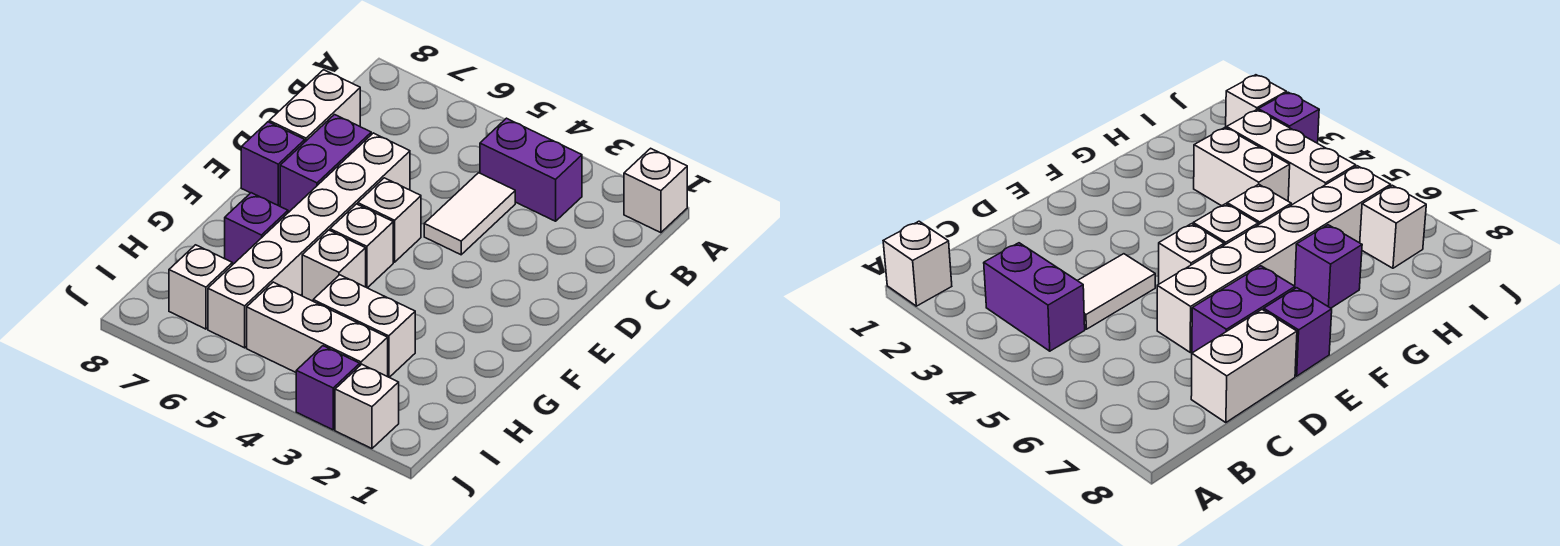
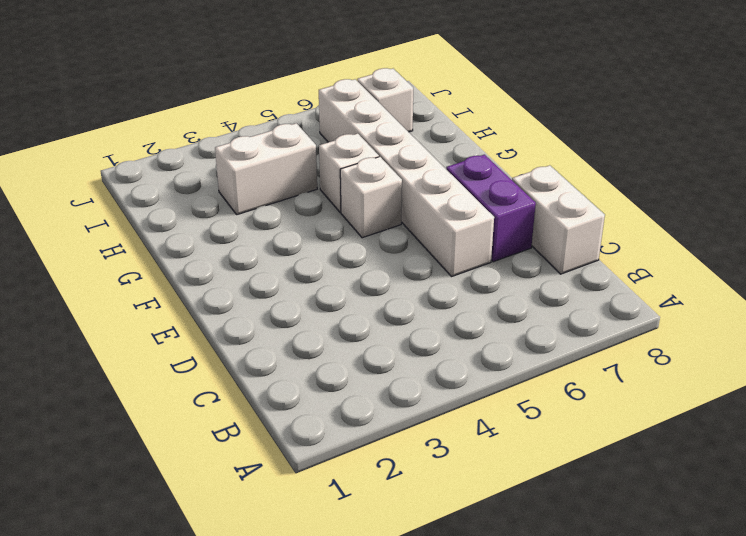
none -> white 1x1 brick [624,148,687,233]
none -> purple 1x2 brick [480,118,582,221]
none -> white 1x2 tile [424,173,515,255]

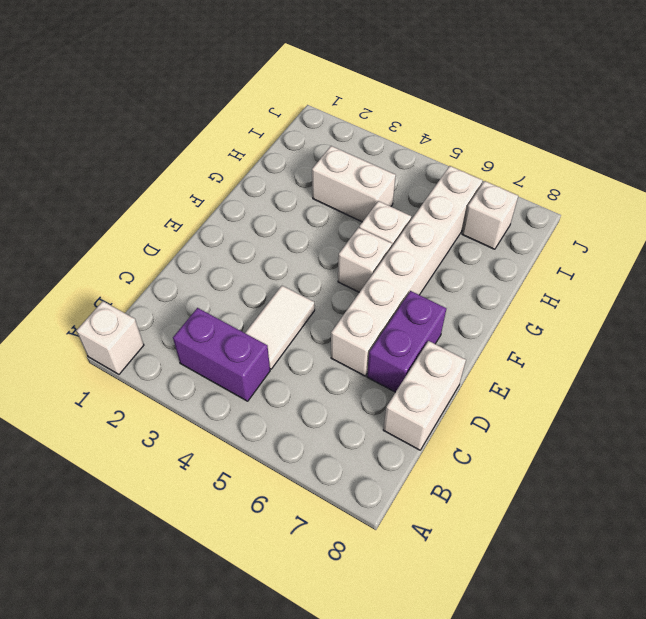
none -> white 1x1 brick [358,178,421,262]
none -> purple 1x1 brick [241,122,305,206]
none -> purple 1x1 brick [225,193,288,264]

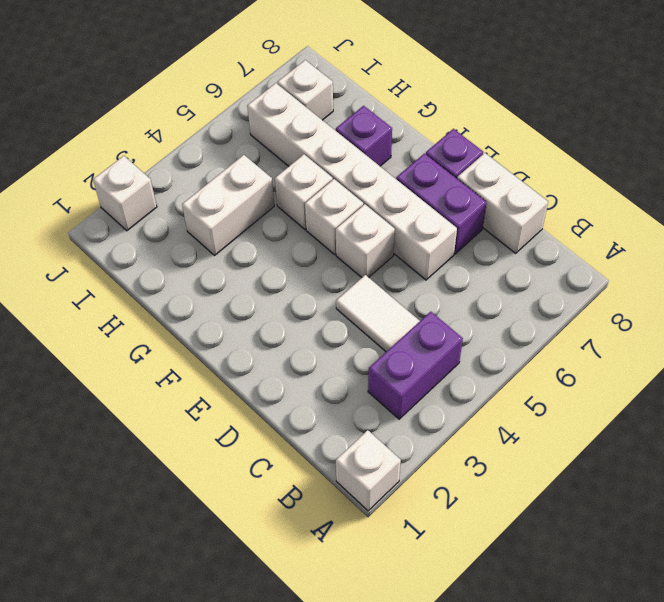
none -> white 1x3 brick [247,282,388,377]
none -> purple 1x1 brick [296,346,360,430]

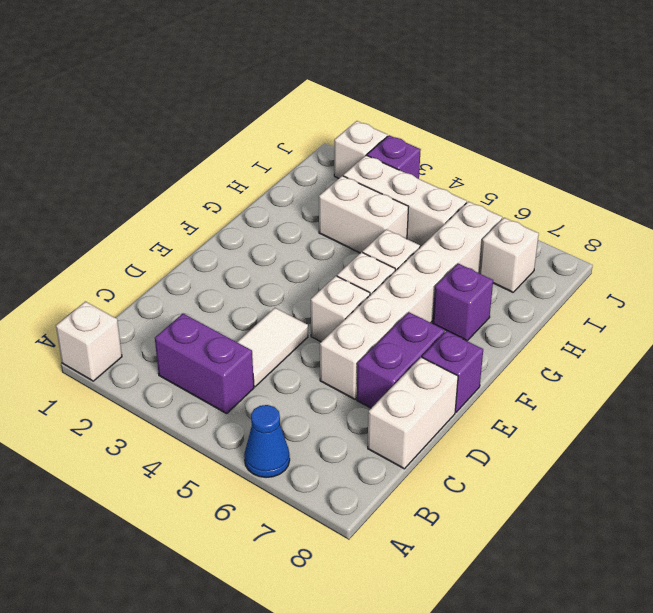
blue 1x1 cone [244,405,290,478] -> none

